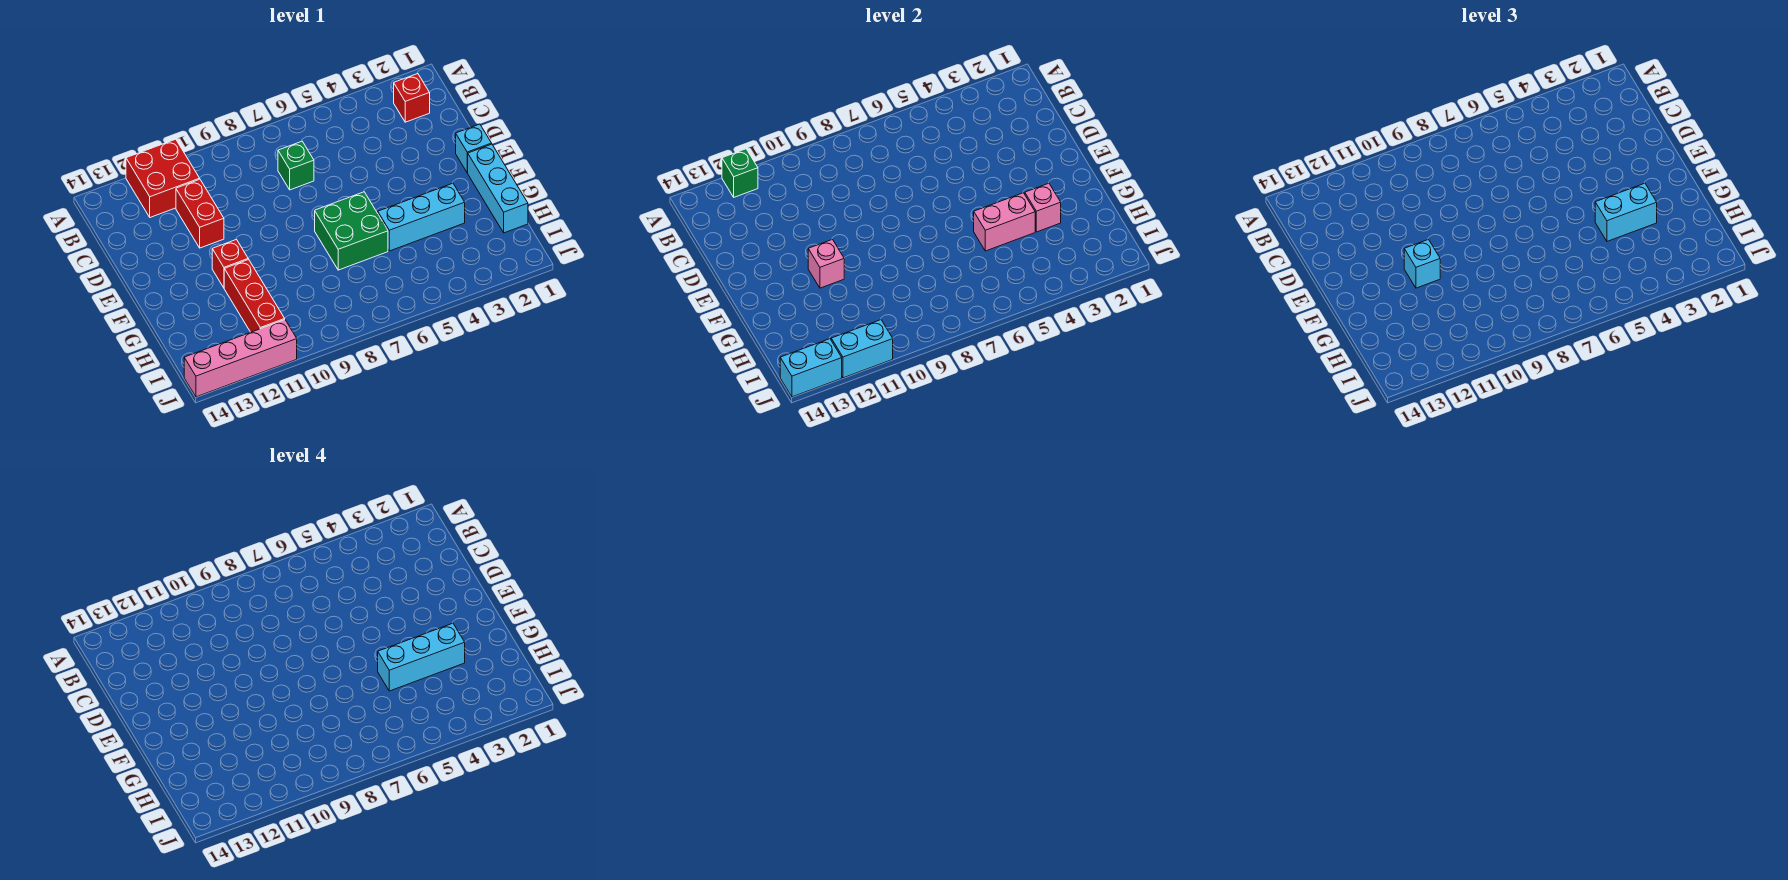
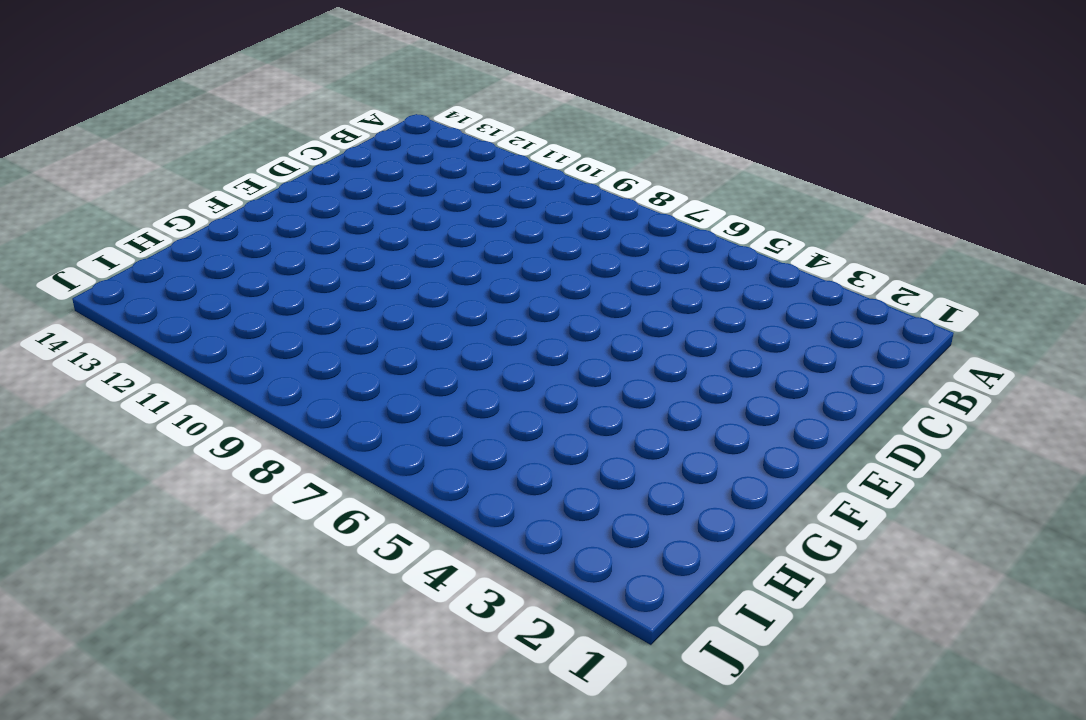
none -> red 2x2 brick [126,139,200,217]
none -> red 1x1 brick [394,74,430,122]
none -> green 1x1 brick [278,141,314,190]

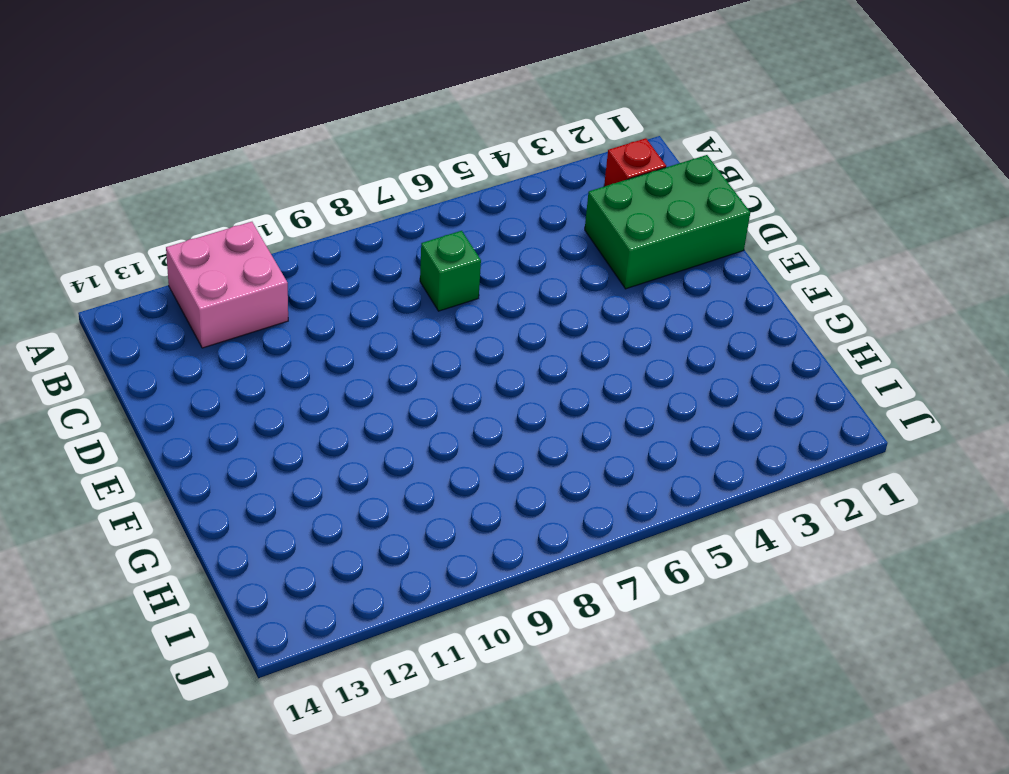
pink 2x2 brick [166,222,288,348] -> red 2x2 brick [126,139,200,217]
green 2x3 brick [585,155,750,289] -> none
none -> red 1x2 brick [176,179,224,248]
none -> cyan 1x1 brick [456,124,492,173]
none -> cyan 1x3 brick [468,144,528,233]

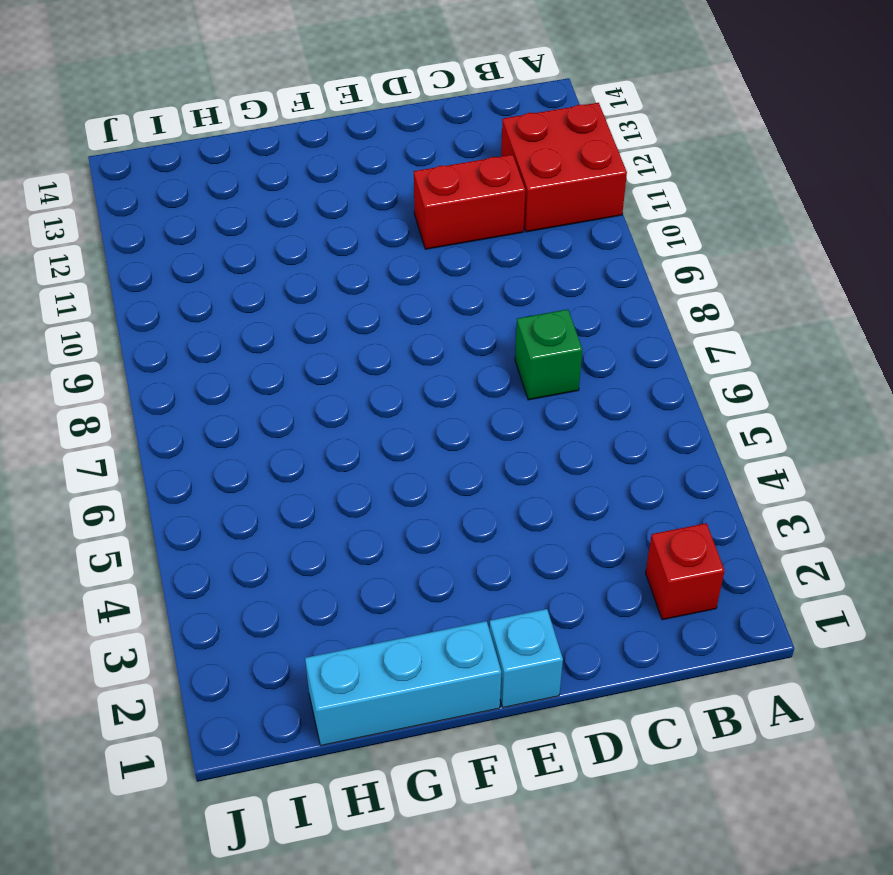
none -> green 2x2 brick [315,192,388,270]
none -> red 1x1 brick [212,240,248,288]
none -> cyan 1x3 brick [378,183,465,251]

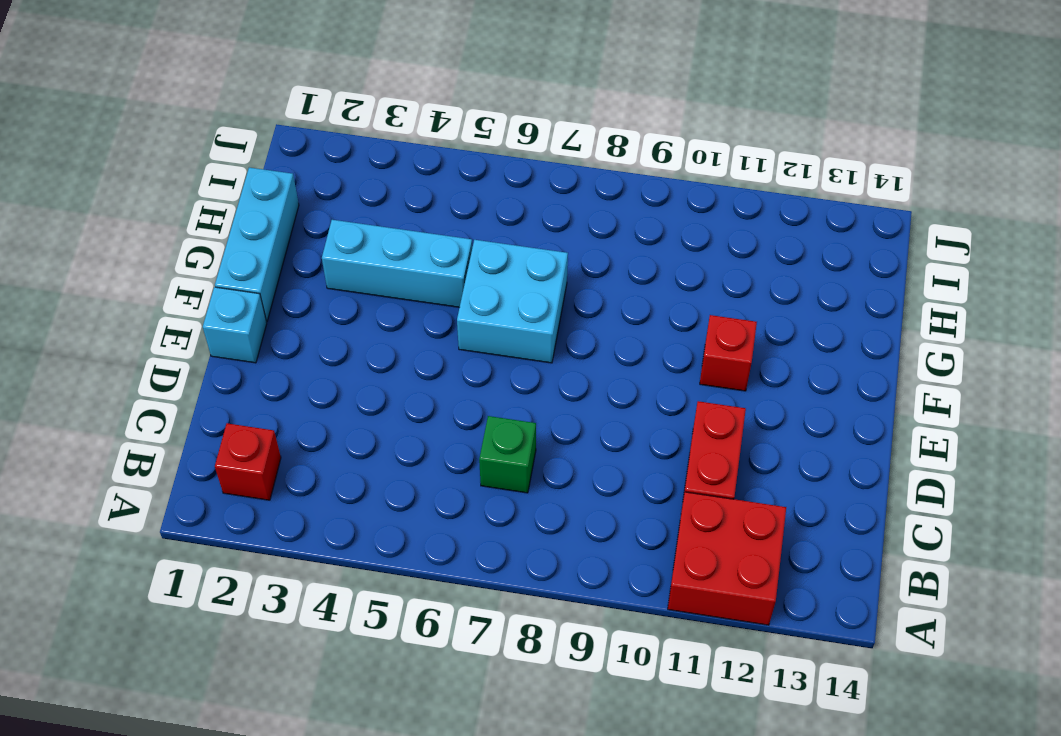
cyan 2x2 brick [457,240,568,363] -> green 2x2 brick [315,192,388,270]
none -> red 1x3 brick [224,259,285,332]
none -> pink 1x4 brick [184,320,297,397]
none -> green 1x1 brick [722,149,758,197]

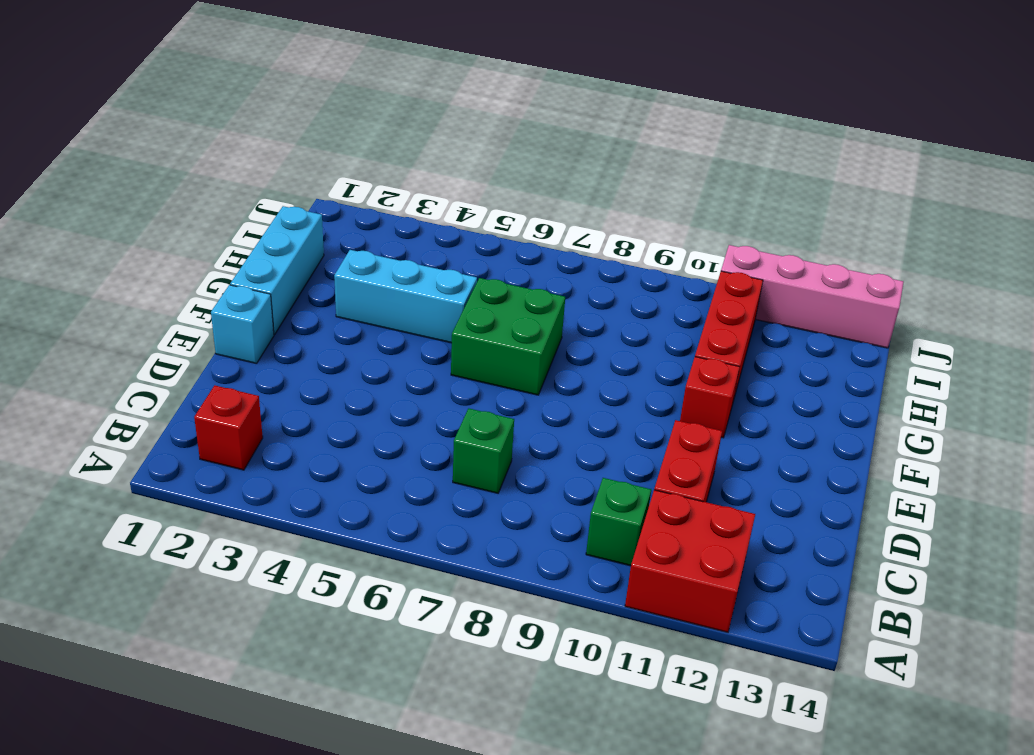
green 1x1 brick [586,478,651,566] -> green 1x1 brick moved to [722,149,758,197]
none -> pink 1x1 brick [808,240,844,288]
none -> pink 1x1 brick [1025,183,1061,232]
none -> pink 1x2 brick [974,193,1035,251]

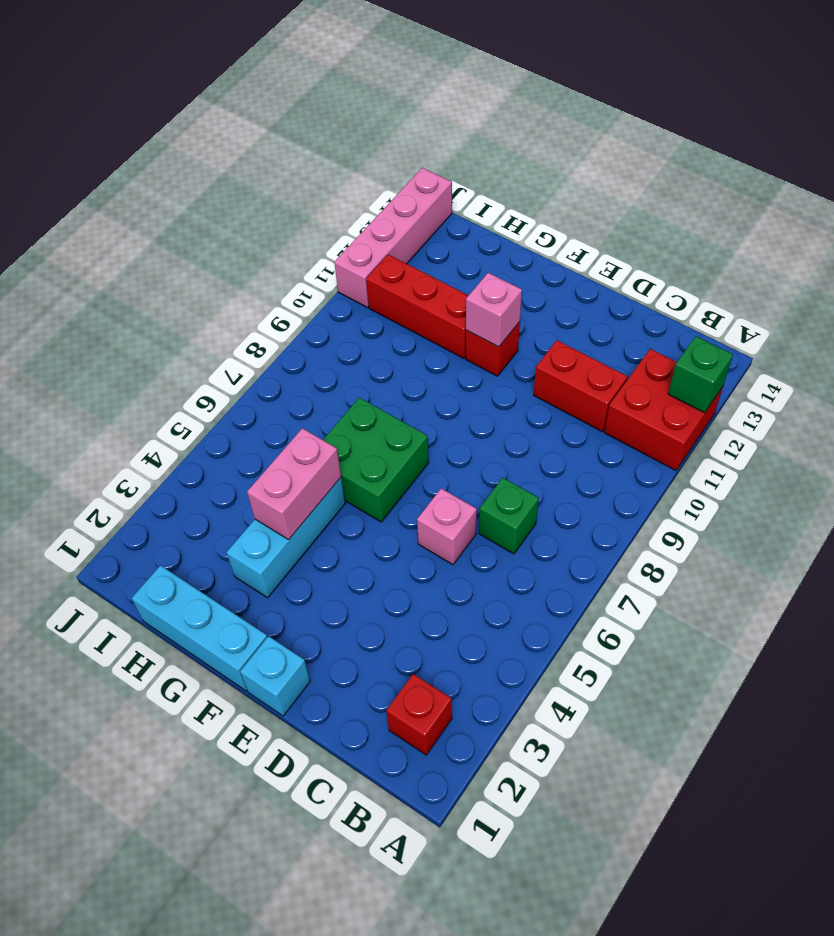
pink 1x1 brick [417,488,477,565] -> pink 1x1 brick moved to [1025,183,1061,232]
none -> cyan 1x2 brick [831,320,893,378]
none -> cyan 1x2 brick [780,339,842,397]
none -> cyan 1x1 brick [1404,240,1440,288]

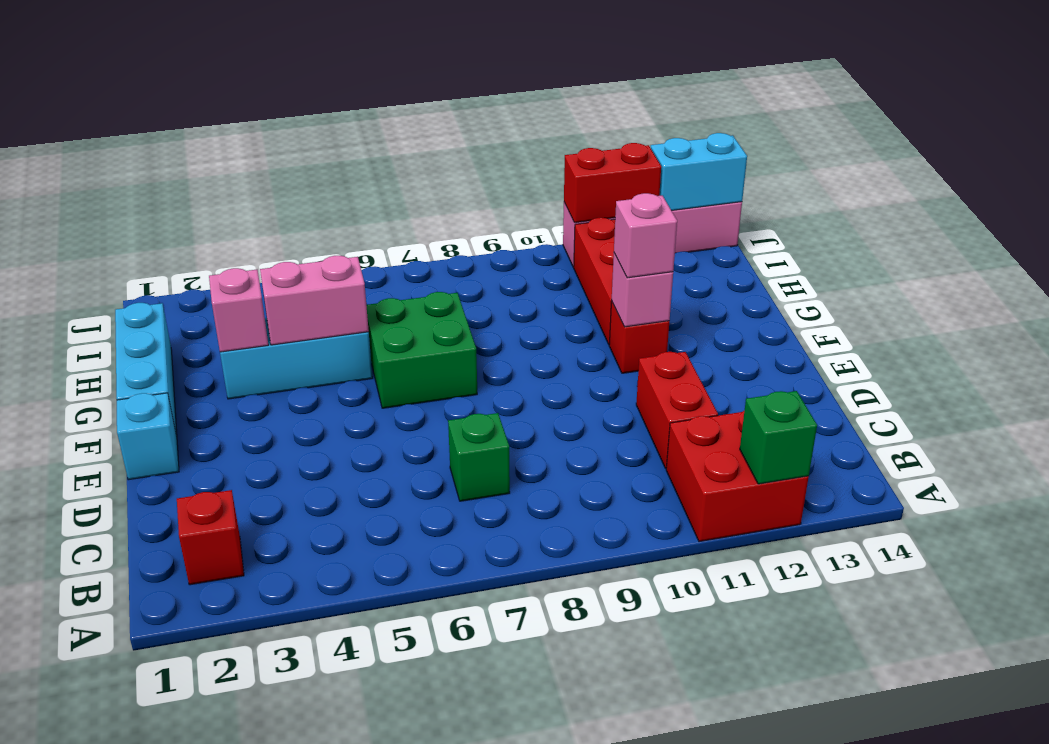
pink 1x1 brick [614,193,677,278] -> cyan 1x1 brick [1404,240,1440,288]
red 1x2 brick [564,143,661,223] -> cyan 1x2 brick [831,320,893,378]
none -> cyan 1x2 brick [1595,183,1657,241]
none -> cyan 1x3 brick [378,623,465,691]

